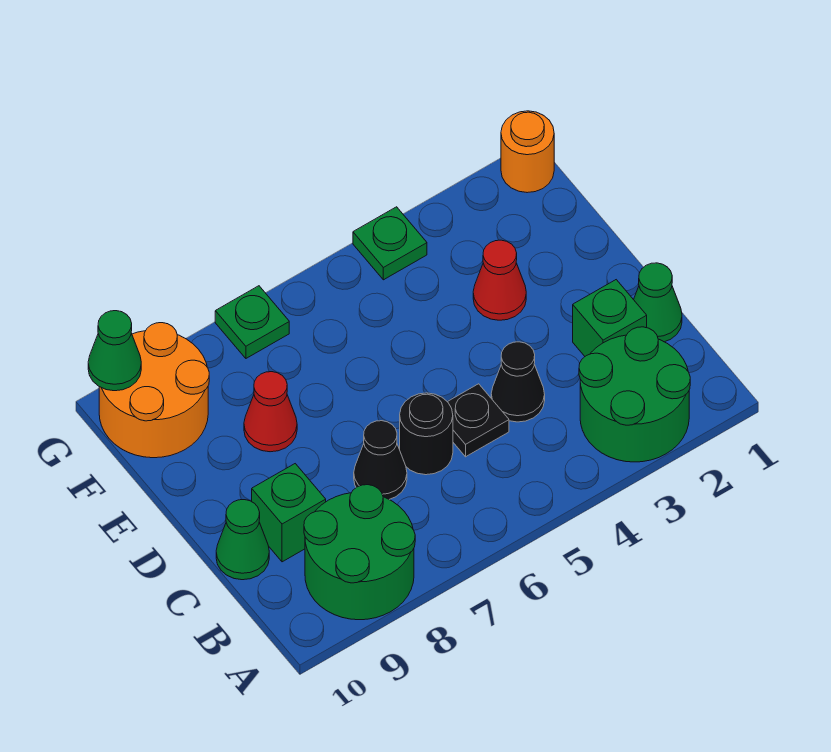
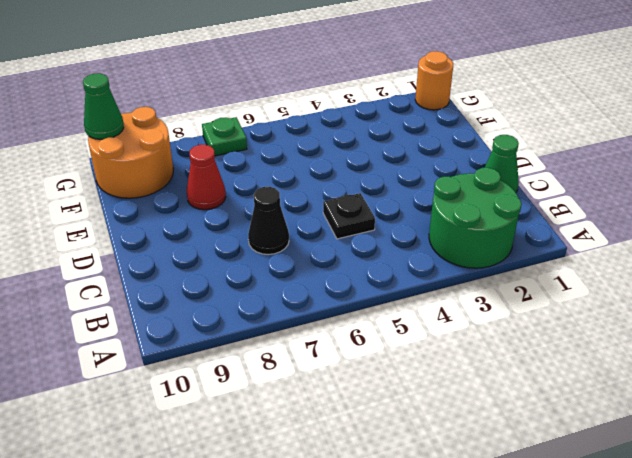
none -> green 2x2 round brick [304,485,415,620]
none -> green 1x1 brick [573,280,647,356]
none -> black 1x1 cone [491,342,545,422]

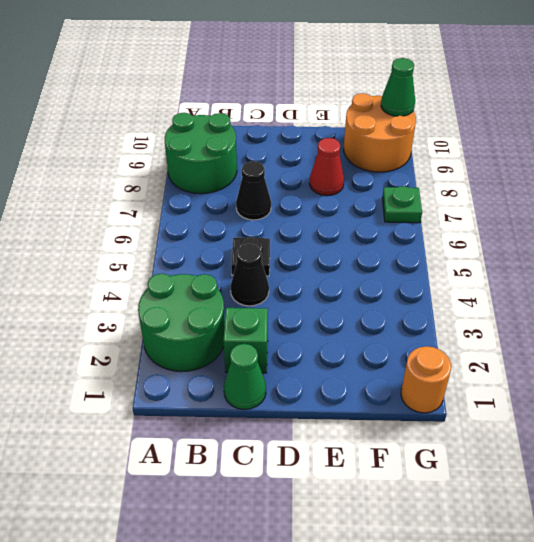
none -> black 1x1 round brick [400,393,453,475]
none -> green 1x1 brick [252,464,326,562]
none -> green 1x1 cone [216,500,269,580]

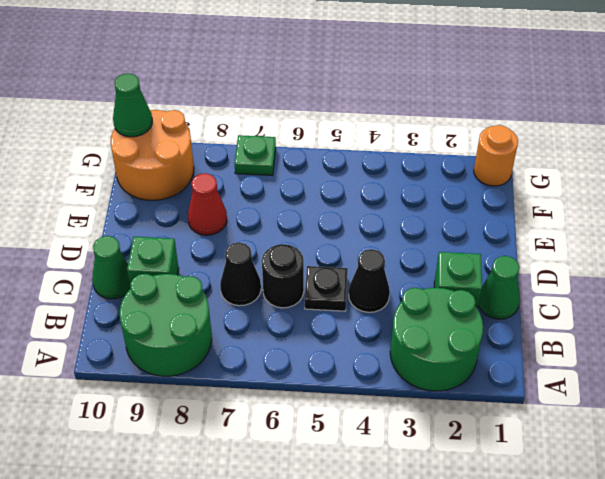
none -> red 1x1 cone [473,240,526,320]
none -> green 1x1 plate [353,207,427,280]

